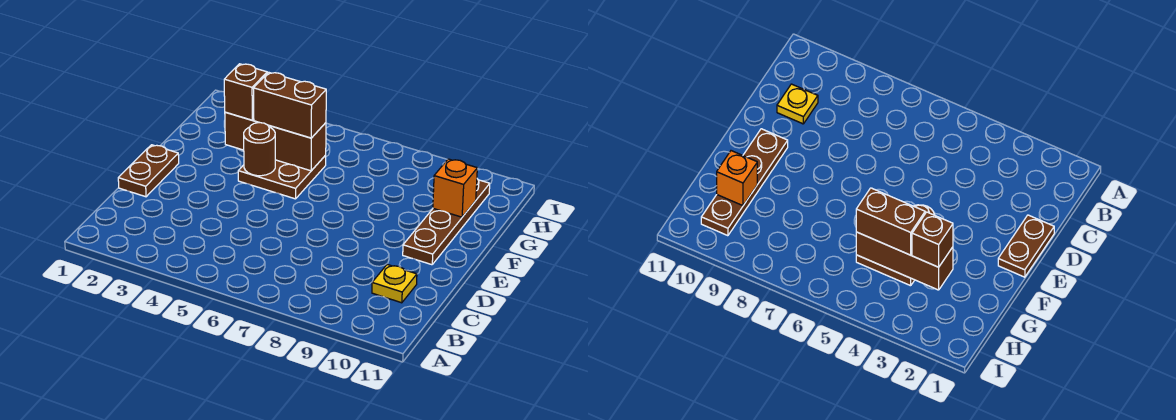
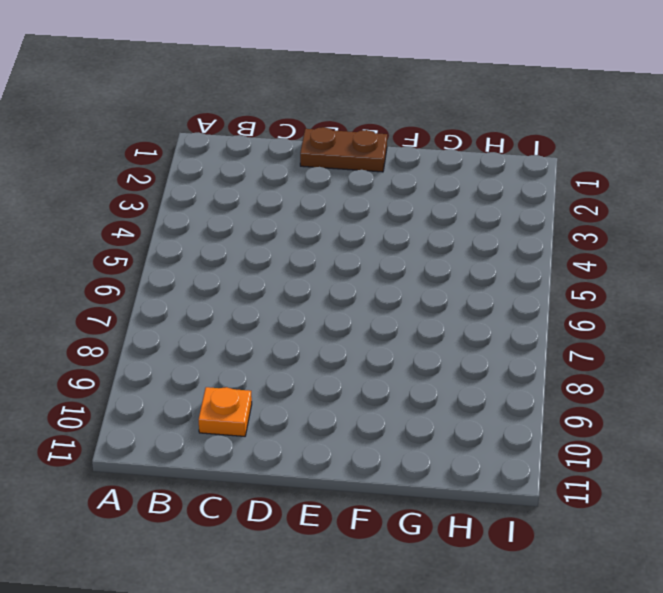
orange 1x1 plate [199,387,252,436] -> yellow 1x1 plate [372,265,417,303]
none -> brown 1x4 plate [403,179,490,265]
none -> brown 2x2 plate [238,155,326,199]

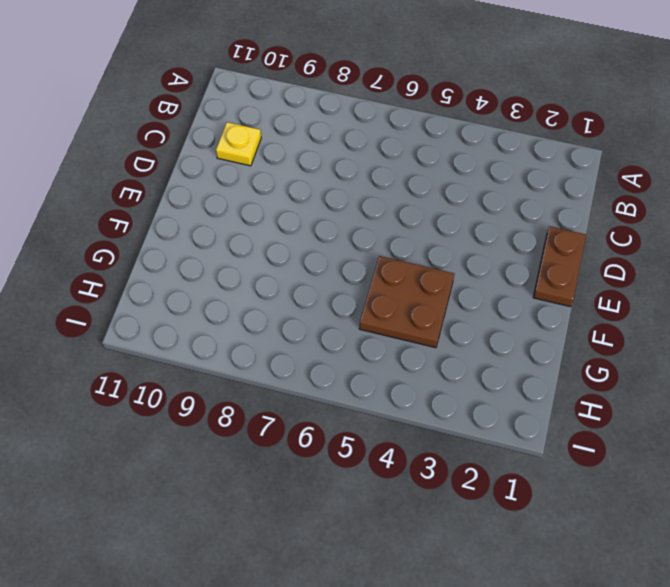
none -> brown 1x4 plate [403,179,490,265]
none -> brown 1x1 round brick [244,123,275,176]

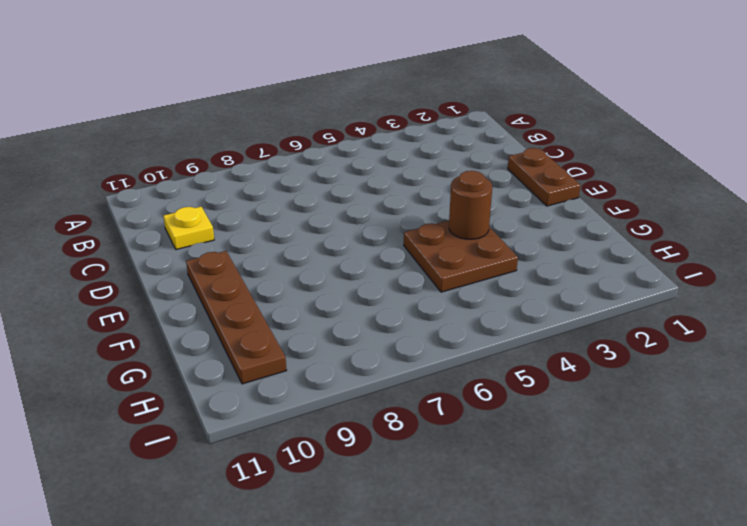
none -> brown 1x3 brick [225,112,326,171]
none -> orange 1x1 brick [433,159,477,217]

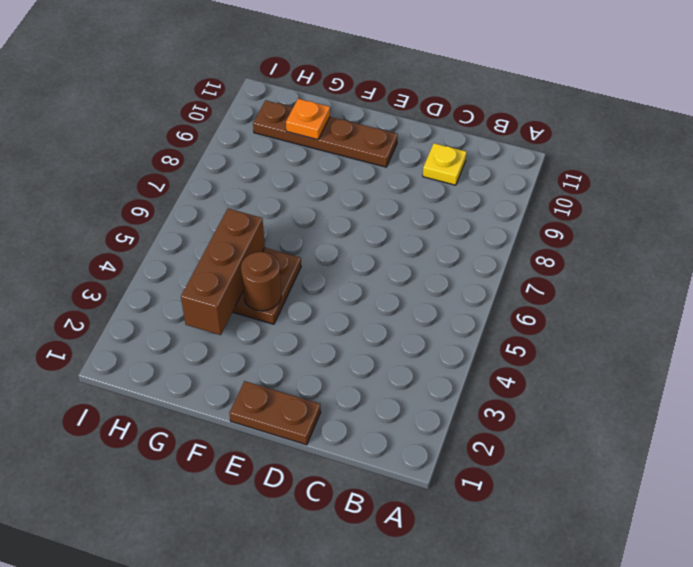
orange 1x1 plate [286,99,330,140] -> orange 1x1 brick [433,159,477,217]
none -> brown 1x1 brick [224,64,267,120]
none -> brown 1x2 brick [253,72,326,138]

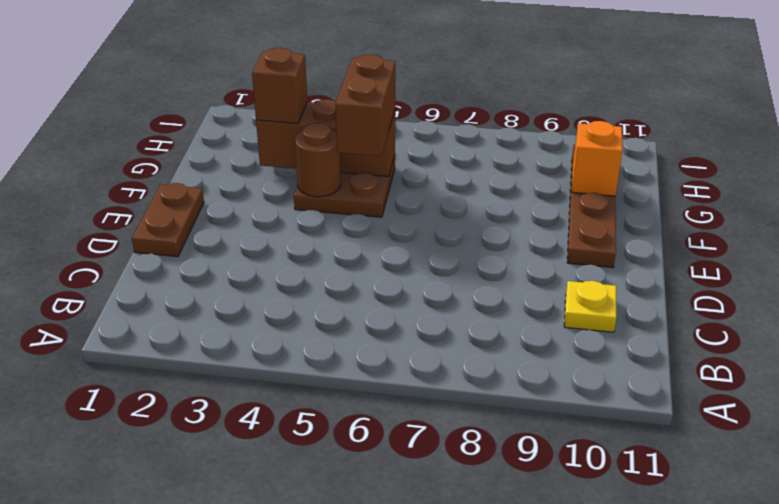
brown 1x2 brick [335,55,395,156] -> brown 1x2 brick turned to [253,72,326,138]

